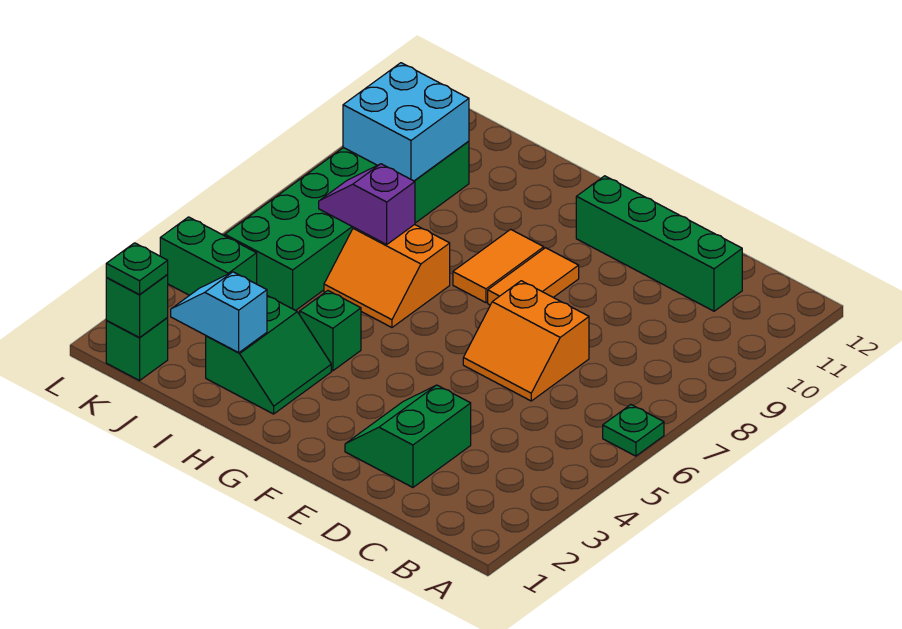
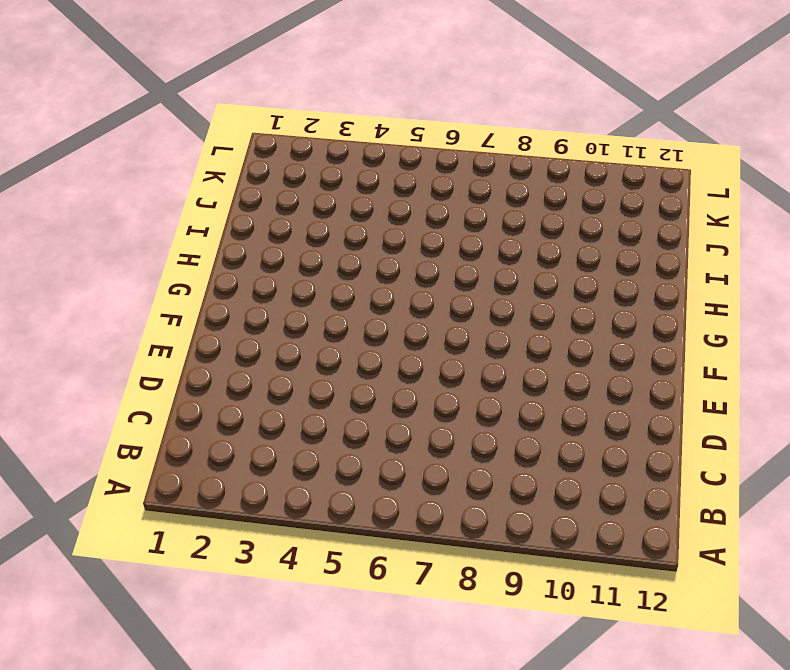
none -> green 1x1 plate [603,405,664,456]
none -> green 1x4 brick [576,176,742,311]
none -> green 2x2 slope [345,385,471,487]

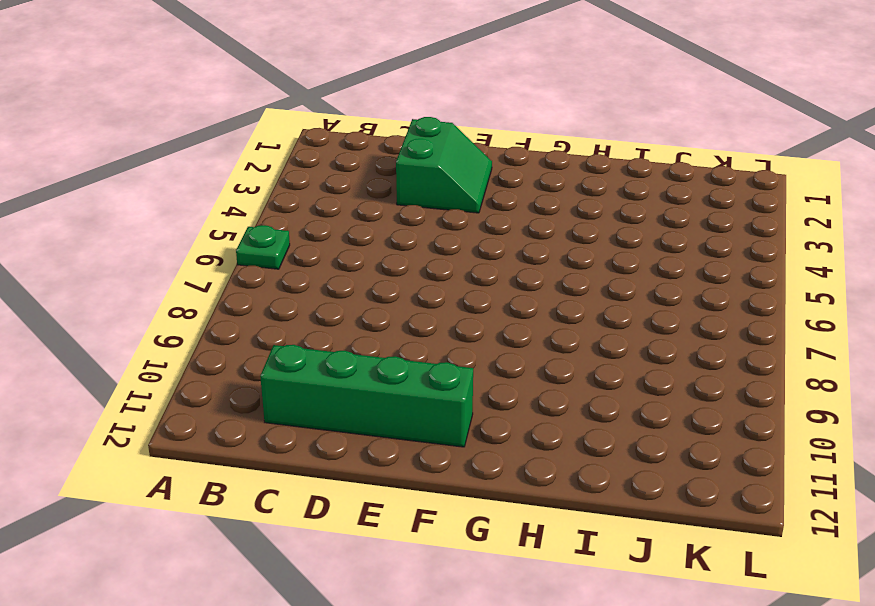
none -> orange 2x2 slope [463,281,589,401]
none -> orange 1x2 tile [488,248,579,305]
none -> orange 1x2 tile [453,229,544,303]

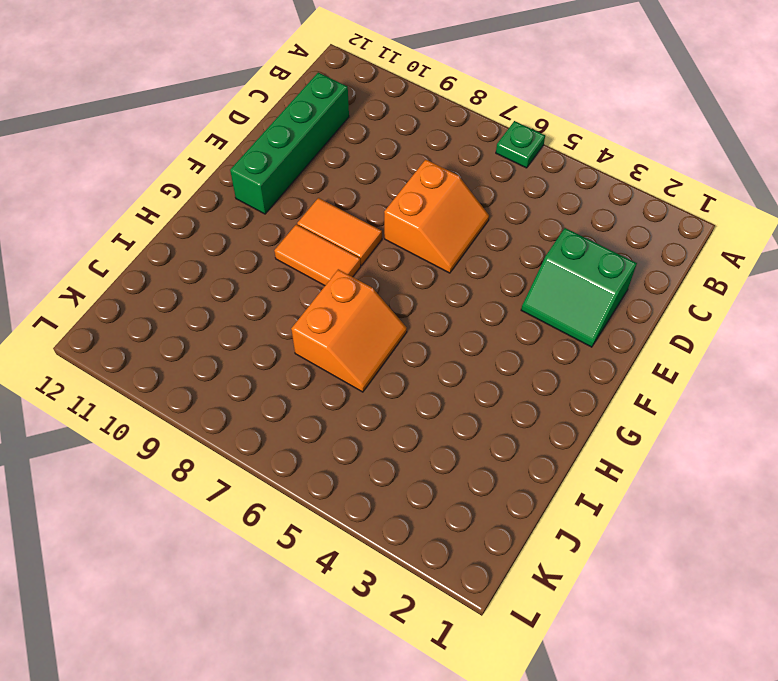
none -> green 2x2 slope [206,296,331,414]
none -> green 1x1 brick [300,291,361,371]
none -> green 2x6 brick [225,141,469,311]

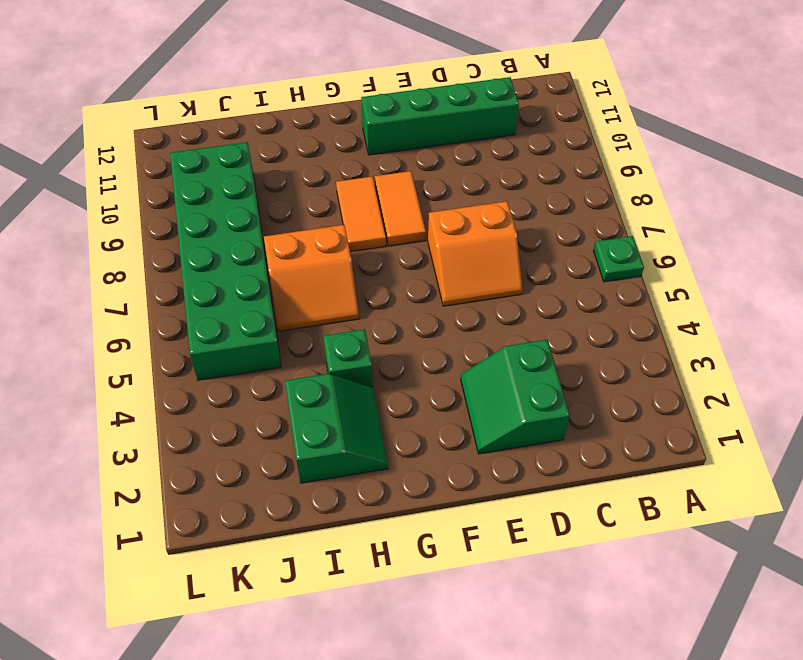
none -> green 1x1 brick [106,318,168,381]
none -> green 1x2 brick [160,217,257,295]
none -> cyan 1x2 slope [171,272,267,353]

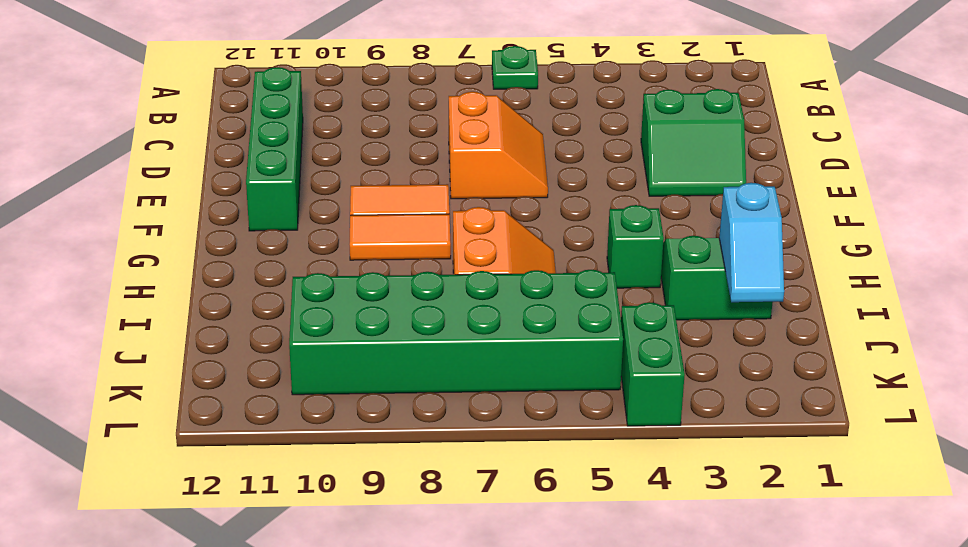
none -> green 1x1 brick [106,318,168,381]
none -> purple 1x2 slope [319,164,415,244]
none -> cyan 2x2 brick [343,63,469,181]

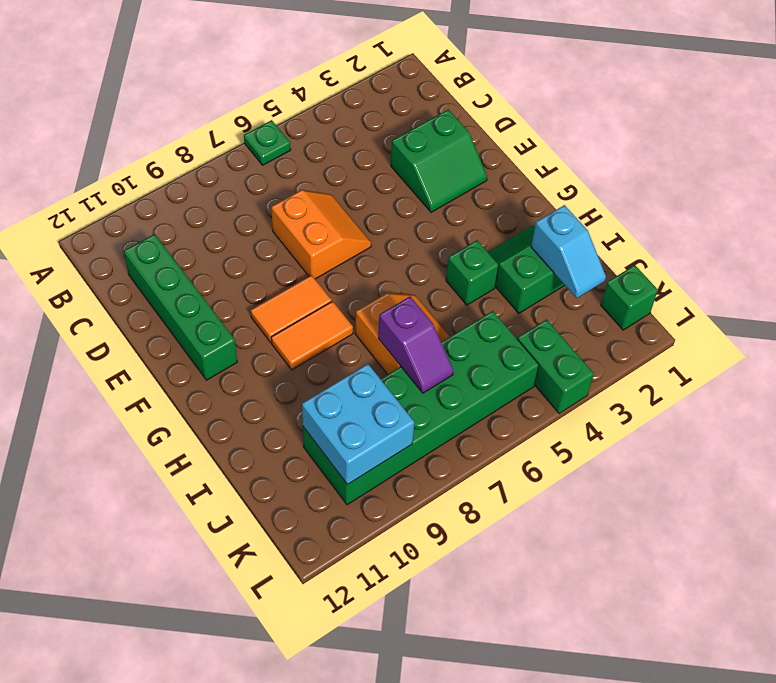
none -> green 1x1 brick [106,275,168,338]
none -> green 1x1 plate [106,243,168,295]

